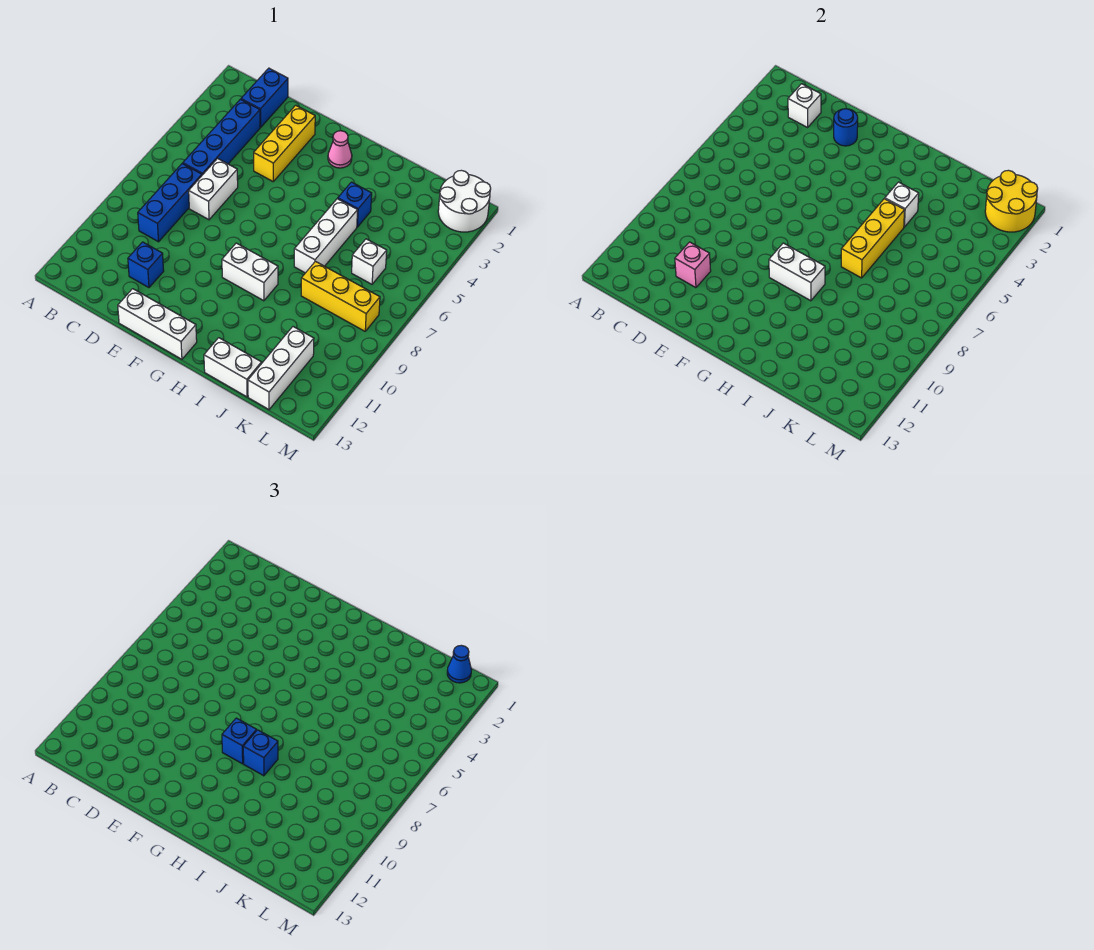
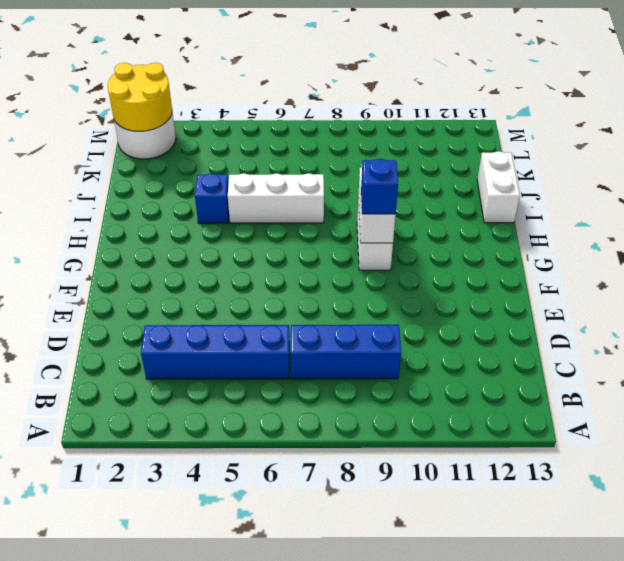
none -> blue 1x2 brick [241,68,288,127]
none -> white 1x2 brick [189,159,238,220]
none -> blue 1x1 brick [128,242,164,288]

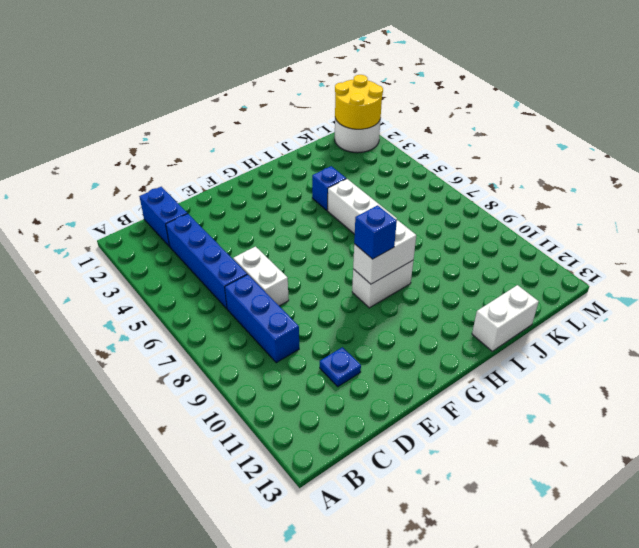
blue 1x1 plate [320,347,361,387] -> blue 1x1 brick [128,242,164,288]
none -> yellow 1x3 brick [254,105,315,181]
none -> white 1x3 brick [118,289,197,359]
none -> pink 1x1 cone [328,131,352,168]

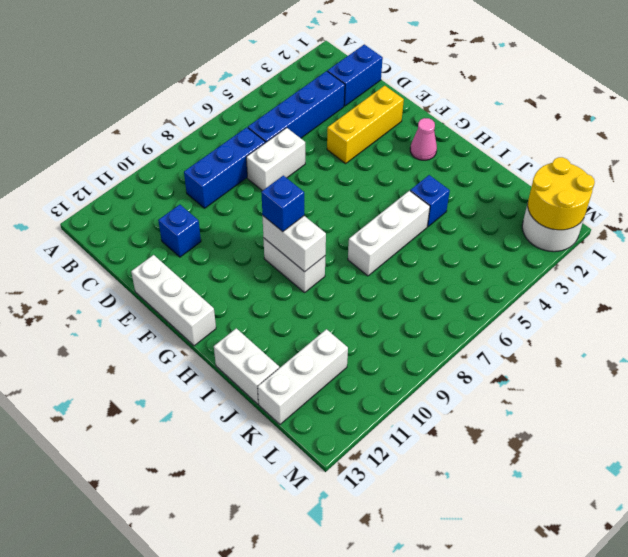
none -> yellow 1x3 brick [301,262,380,331]
none -> white 1x1 brick [352,239,387,284]
none -> white 1x1 brick [788,84,821,127]

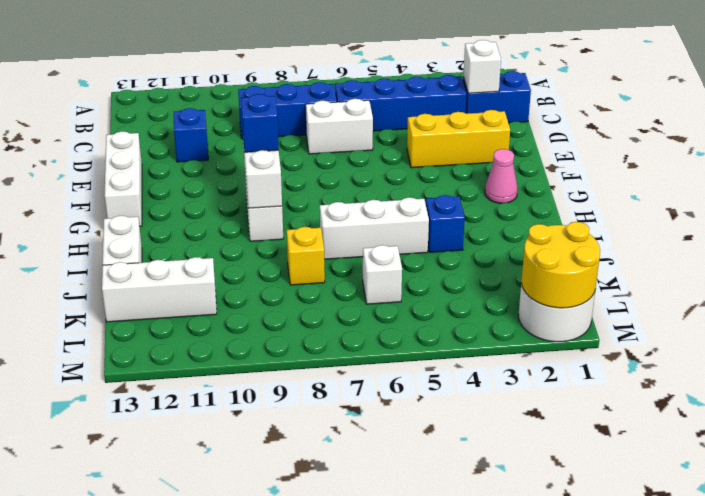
yellow 1x1 brick [287,227,325,285] -> yellow 1x3 brick [301,262,380,331]
none -> pink 1x1 brick [675,242,711,288]
none -> blue 1x1 round brick [834,109,858,146]
none -> white 1x1 brick [885,182,919,227]

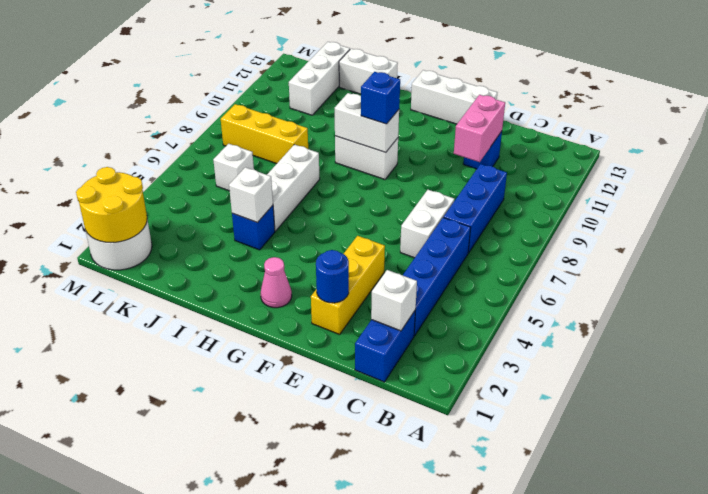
pink 1x2 brick [454,95,505,162] -> pink 1x1 brick [675,242,711,288]
none -> yellow 1x3 brick [841,199,905,278]
none -> blue 1x1 brick [243,730,278,776]
none -> blue 1x1 cone [447,645,471,683]

